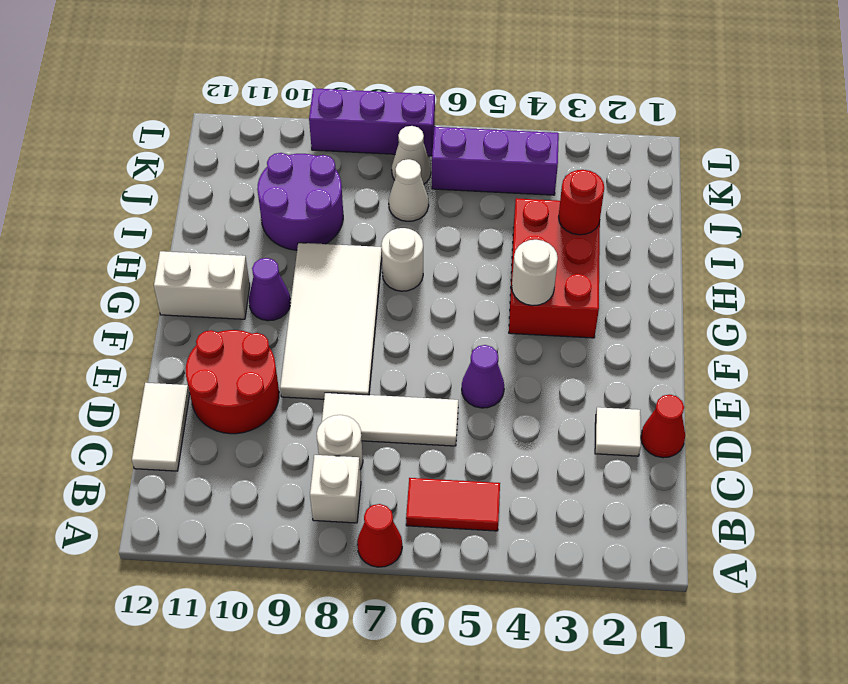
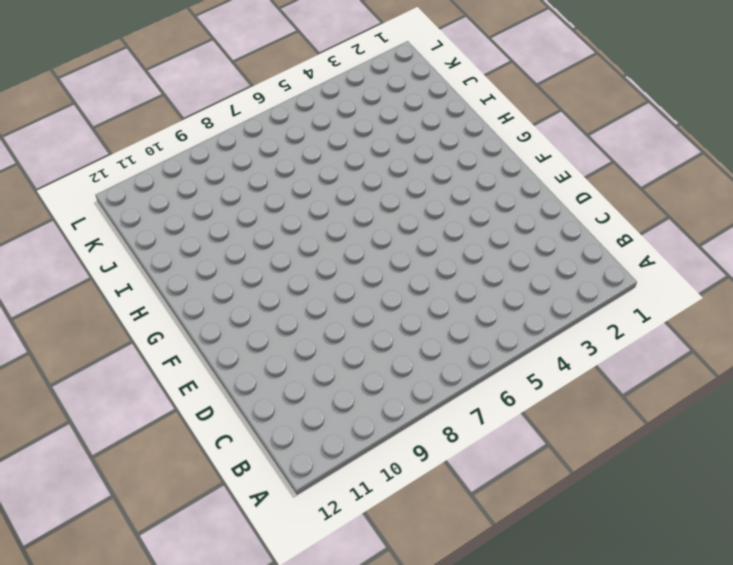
none -> red 1x1 cone [357,504,402,567]
none -> red 1x2 tile [406,478,500,531]
none -> white 1x1 brick [310,455,361,523]

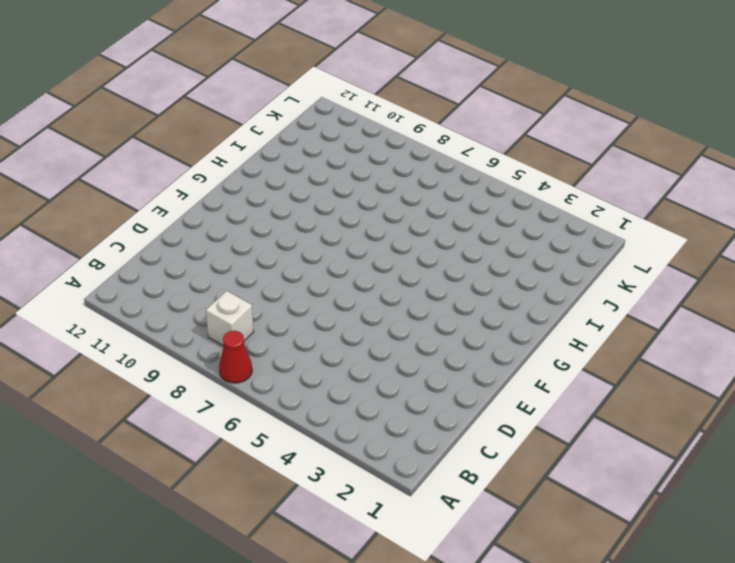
none -> red 1x2 tile [406,478,500,531]
none -> white 1x1 round brick [317,415,363,469]
none -> white 1x2 tile [132,383,190,471]

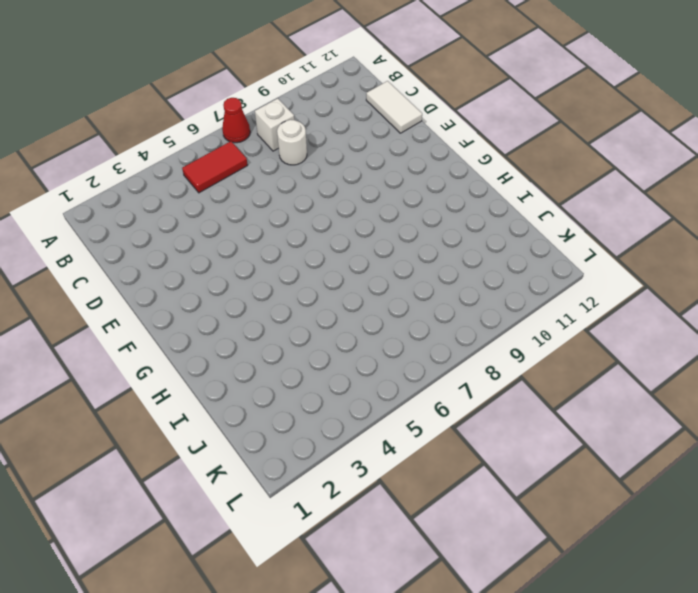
none -> red 1x1 cone [641,395,685,458]
none -> white 1x1 tile [595,407,641,456]
none -> white 1x3 tile [322,393,458,446]

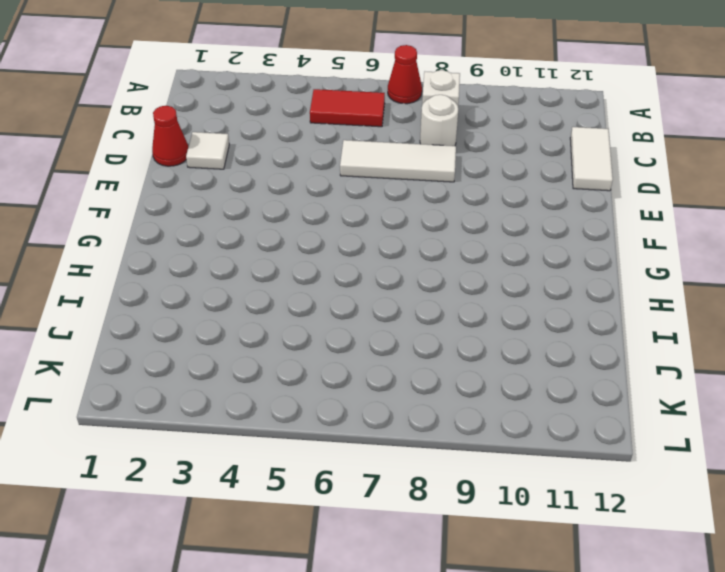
none -> red 2x2 round brick [186,330,279,434]
none -> purple 1x1 cone [462,345,504,408]
none -> white 2x4 tile [280,243,382,399]

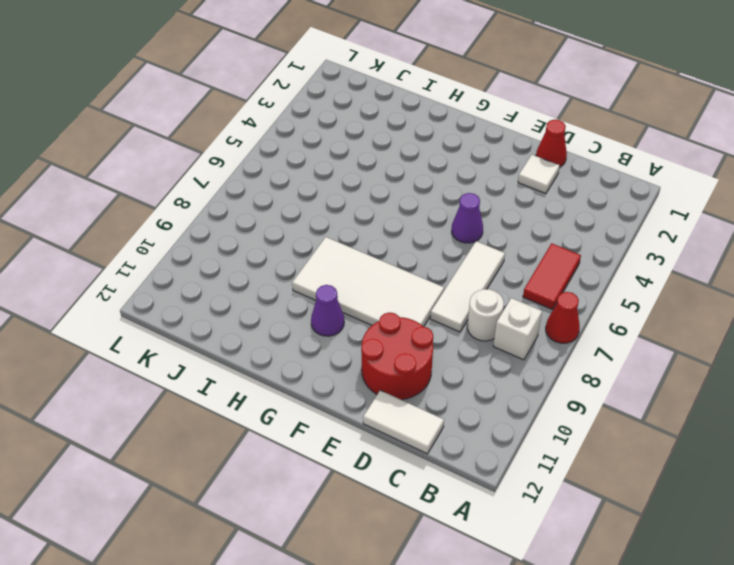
none -> red 2x3 brick [509,198,600,338]
none -> white 1x2 brick [154,251,250,319]
none -> white 1x1 round brick [381,228,423,291]

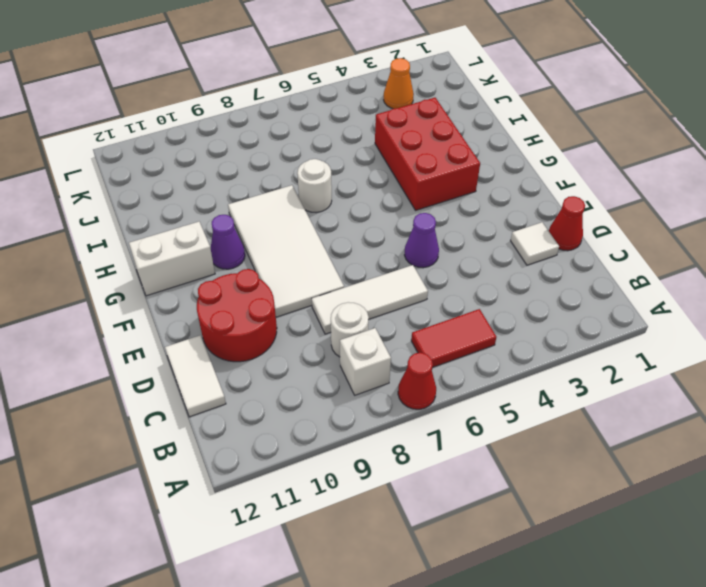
orange 1x1 cone [384,58,414,109] -> none
none -> purple 2x2 round brick [257,153,343,250]
none -> white 1x1 cone [389,159,429,221]
none -> purple 1x3 brick [432,127,559,195]

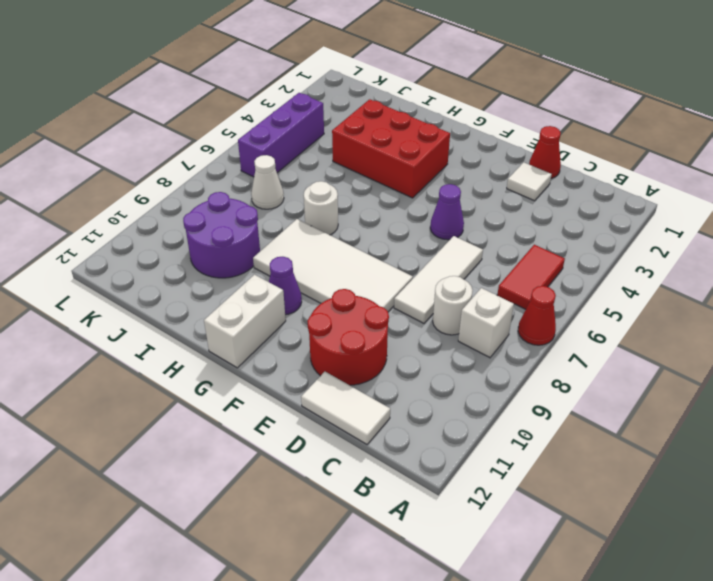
none -> white 1x1 cone [392,126,431,184]
none -> purple 1x3 brick [309,88,435,156]
none -> white 1x1 round brick [512,240,558,306]

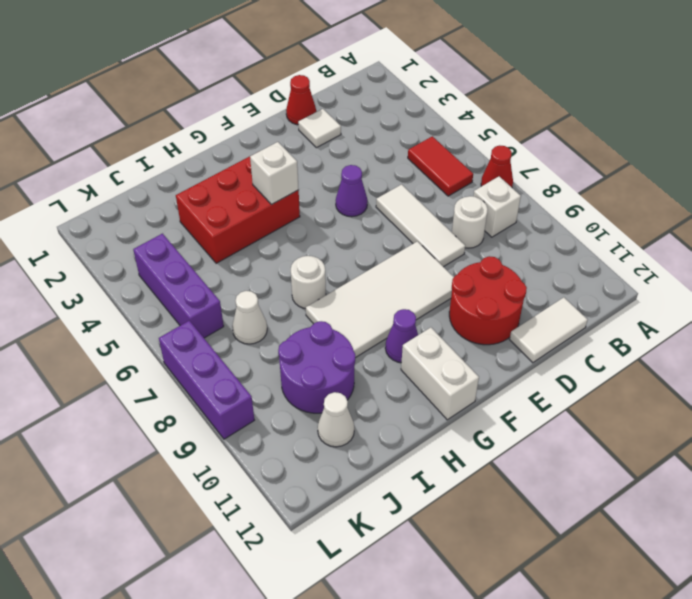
white 1x1 brick [250,142,299,204] -> white 1x1 round brick [512,240,558,306]
white 1x1 cone [318,392,354,447] -> white 1x1 cone moved to [392,126,431,184]
none -> red 1x1 round brick [559,170,604,235]

